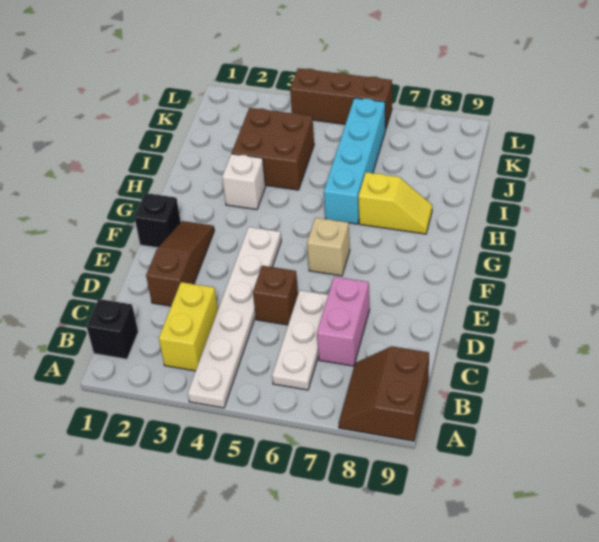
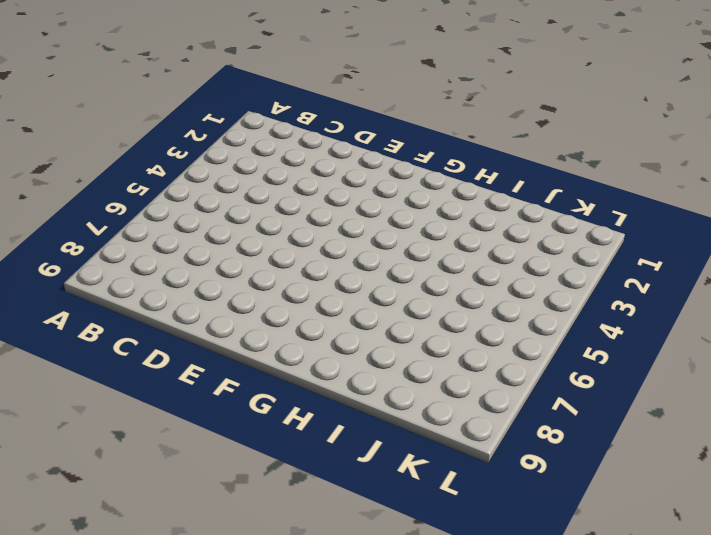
none -> white 1x6 plate [188,227,281,408]
none -> brown 2x2 slope [339,346,429,441]
none -> black 1x1 brick [87,299,138,359]

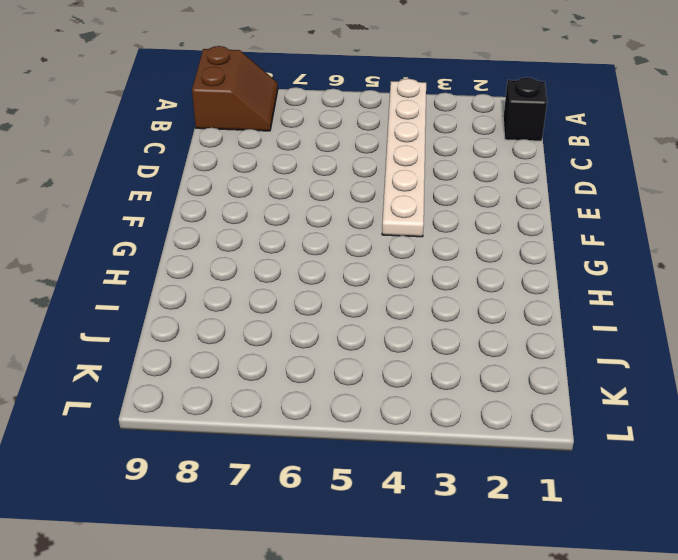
none -> yellow 1x2 brick [159,282,218,371]
none -> white 1x3 plate [272,290,328,390]
none -> pink 1x2 brick [317,277,369,366]

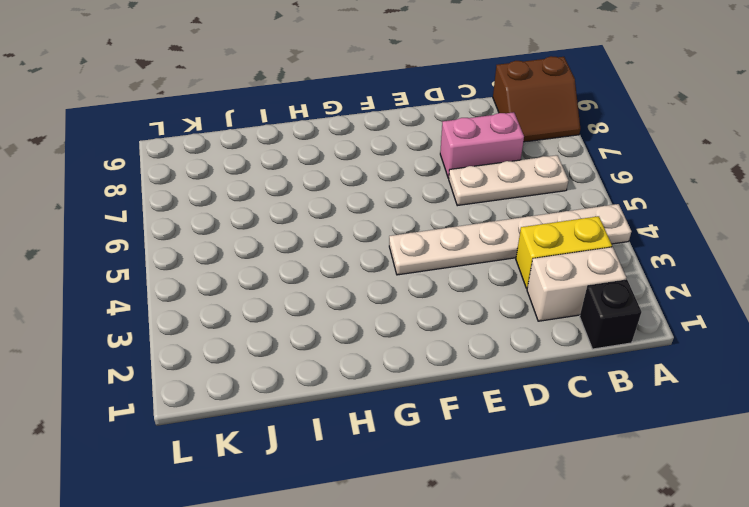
white 1x2 brick [527,247,626,321] -> none
none -> brown 1x3 slope [146,221,214,306]
none -> brown 1x1 brick [253,266,298,325]
none -> black 1x1 brick [134,193,181,248]

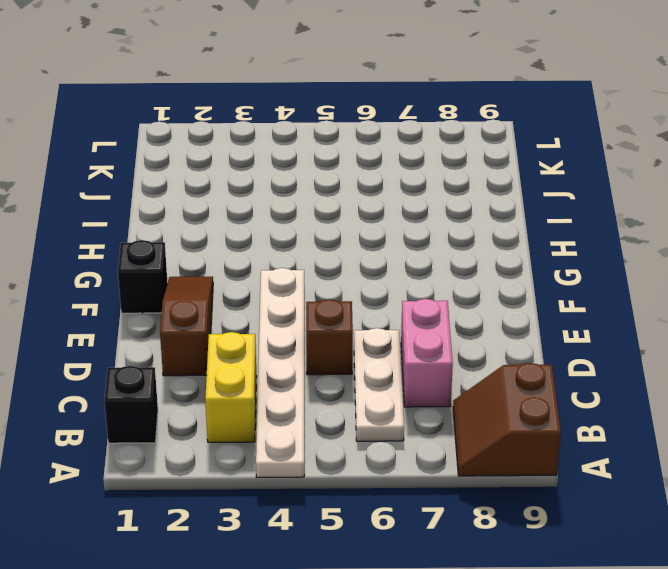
none -> tan 1x1 brick [307,218,350,276]
none -> white 1x1 brick [222,154,266,210]
none -> cyan 1x4 brick [324,98,386,224]

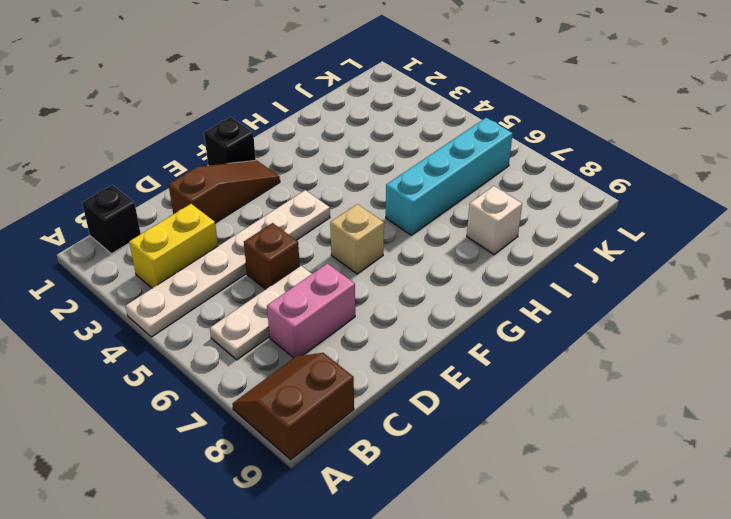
white 1x1 brick [467,186,522,255] -> white 1x1 brick moved to [222,154,266,210]
none -> yellow 1x2 slope [358,172,432,234]
none -> brown 2x2 brick [232,108,314,190]
none -> brown 1x3 brick [290,68,392,128]

